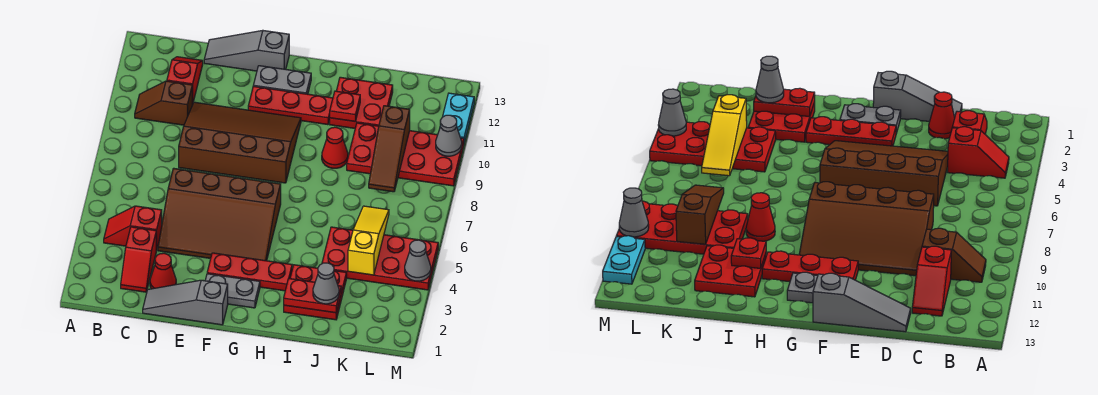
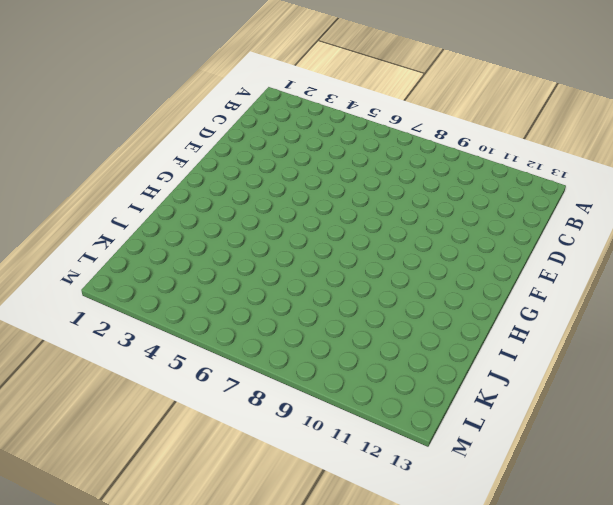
none -> red 1x2 slope [104,206,162,250]
none -> brown 1x2 slope [135,81,192,125]
none -> red 1x2 slope [121,227,156,292]

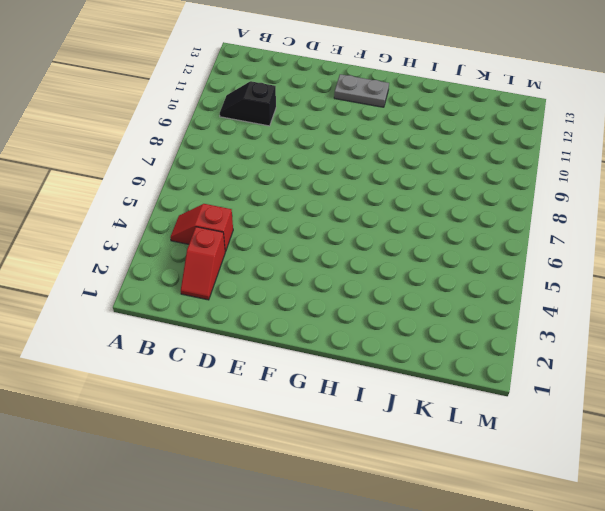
black 1x2 slope [220,81,276,126] -> brown 1x2 slope [135,81,192,125]
none -> red 1x2 slope [167,57,203,105]
none -> grey 1x3 slope [143,280,228,325]
none -> red 1x1 cone [150,253,176,289]

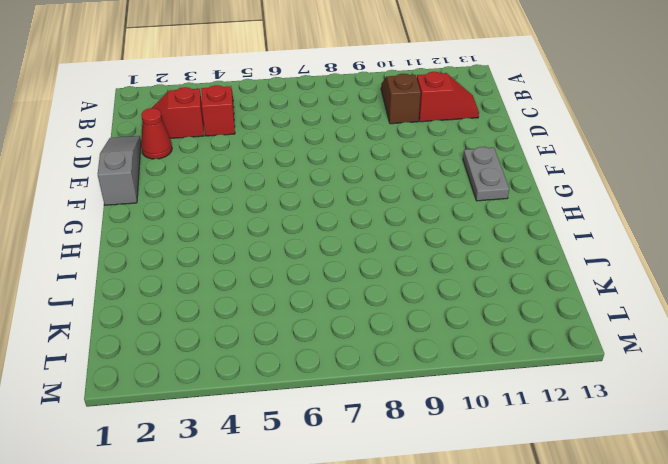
none -> brown 3x4 slope [158,168,281,261]
none -> brown 3x4 slope [179,102,301,183]
none -> grey 1x3 slope [204,31,289,71]

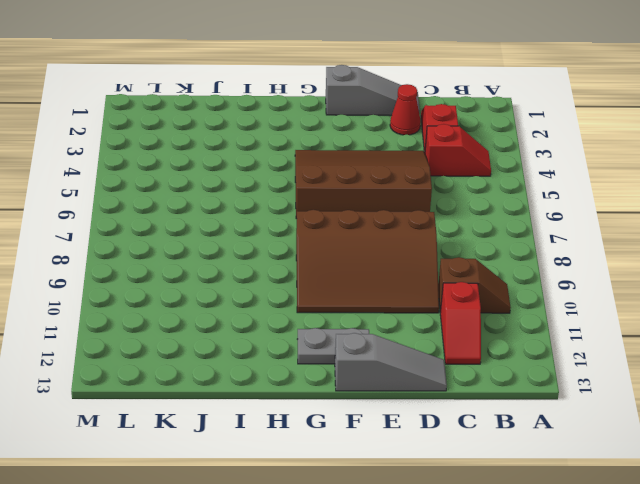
none -> grey 1x2 plate [205,274,260,308]
none -> red 1x3 plate [207,253,292,291]
none -> red 1x3 plate [248,86,333,125]

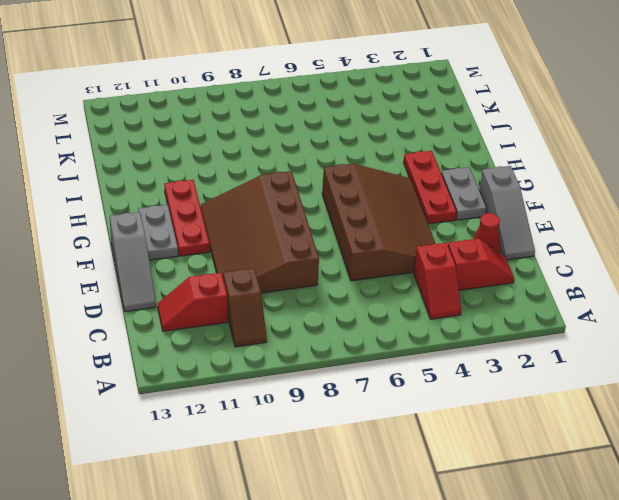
none -> red 2x2 plate [284,265,347,320]
none -> red 1x1 cone [322,127,348,168]
none -> red 2x2 plate [330,77,393,128]

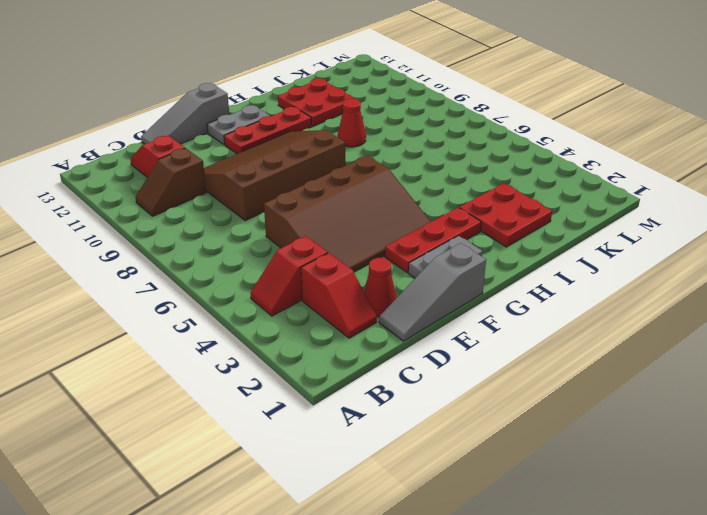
none -> red 2x4 plate [322,227,438,290]
none -> red 2x4 plate [347,123,464,186]
none -> cyan 1x2 plate [440,93,474,143]

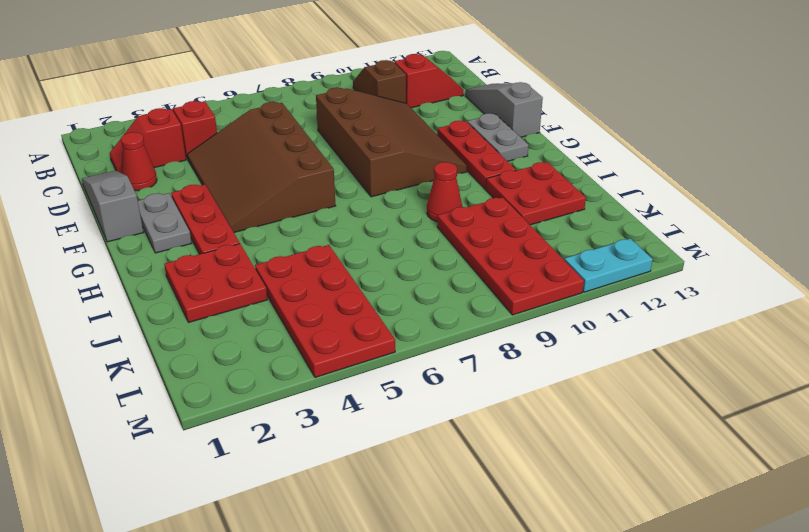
none -> red 1x2 plate [284,279,341,313]
none -> red 1x1 plate [330,91,360,121]
none -> yellow 1x3 slope [348,206,389,275]

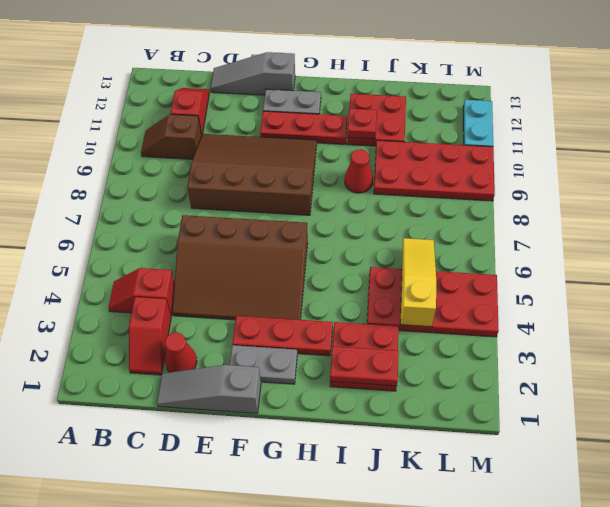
none -> brown 1x3 slope [369,106,410,192]
none -> grey 1x1 cone [405,240,431,281]
none -> grey 1x1 cone [436,115,462,156]

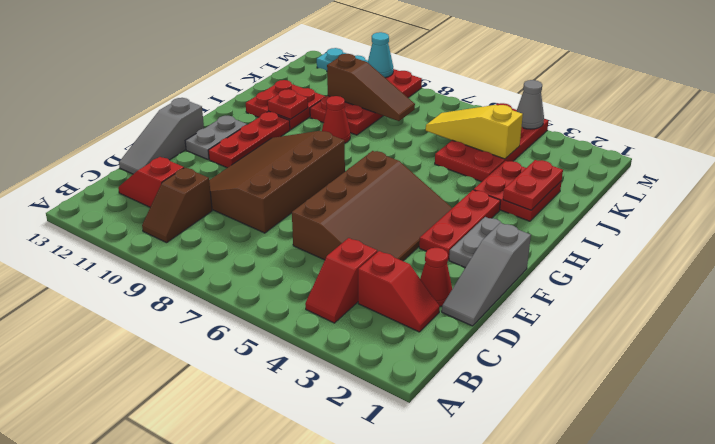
cyan 1x1 cone [368,32,393,78] -> grey 1x1 cone [436,115,462,156]
none -> grey 1x1 cone [313,263,339,304]

